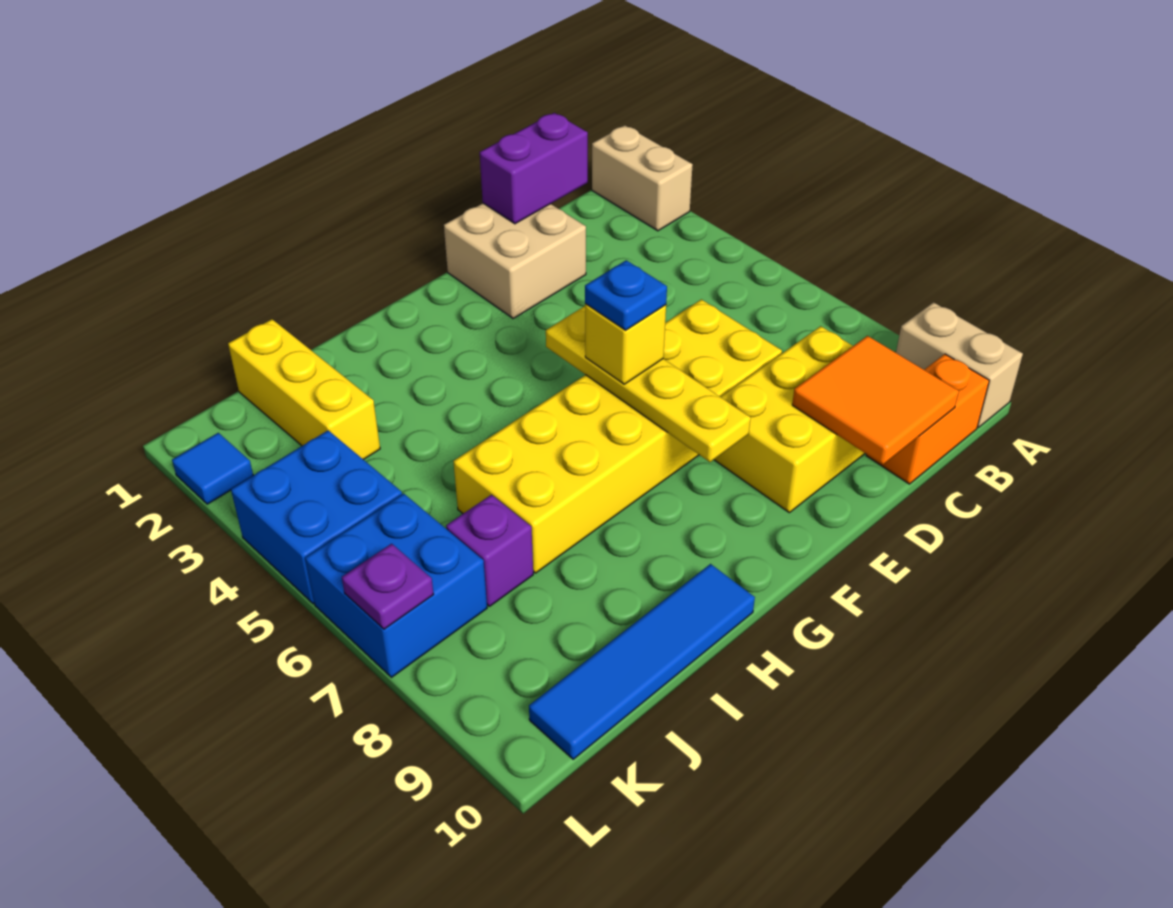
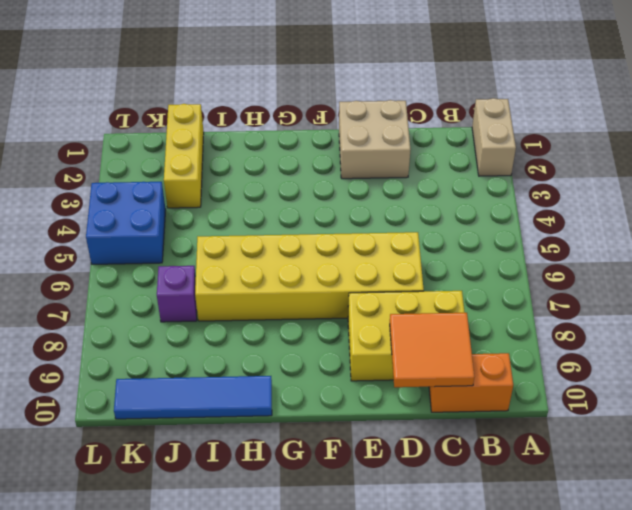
none -> tan 1x2 brick [896,302,1023,427]
none -> blue 2x2 brick [305,493,487,677]
none -> blue 1x1 tile [172,433,253,504]

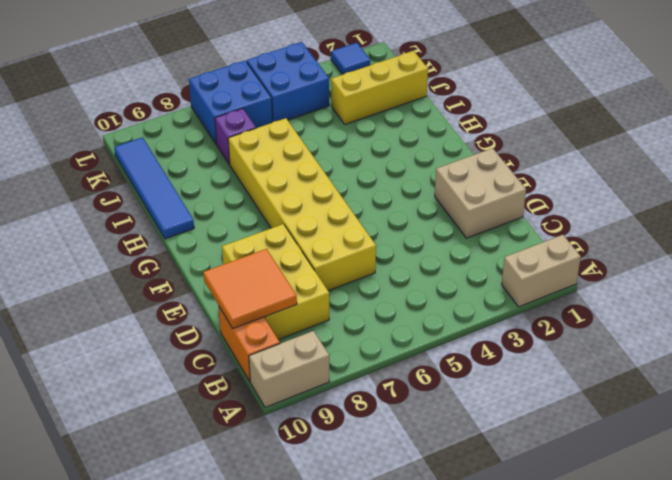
none -> purple 1x2 brick [480,113,588,224]
none -> yellow 1x4 plate [546,306,751,462]
none -> purple 1x1 plate [342,544,434,629]

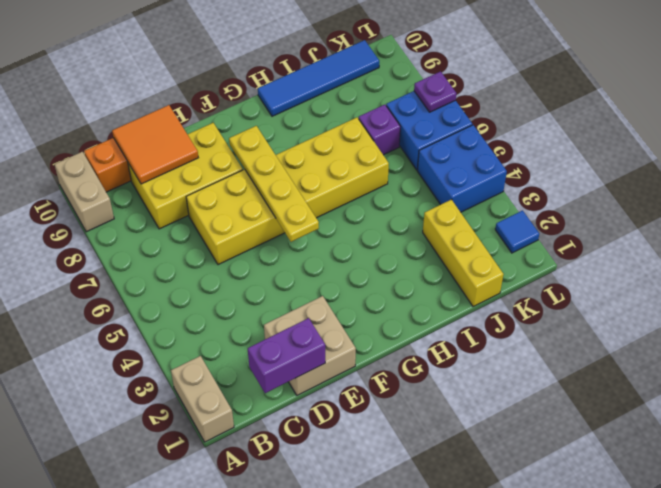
none -> yellow 1x1 brick [585,304,666,384]
none -> blue 1x1 plate [585,260,667,330]

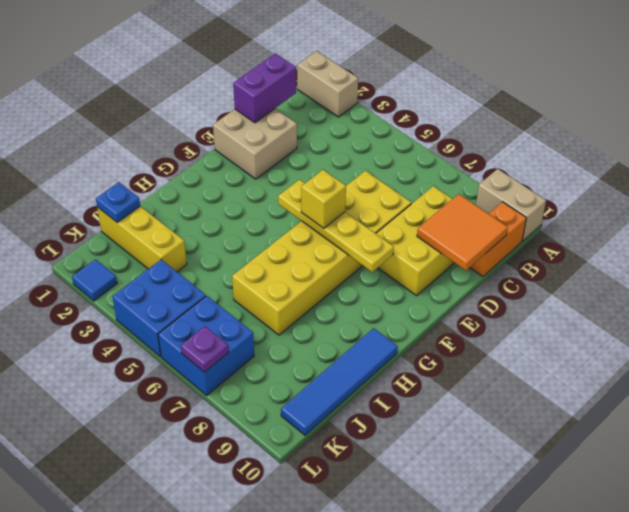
blue 1x1 plate [96,182,140,223] -> blue 1x1 plate moved to [585,260,667,330]
none -> purple 1x1 brick [446,495,533,606]

